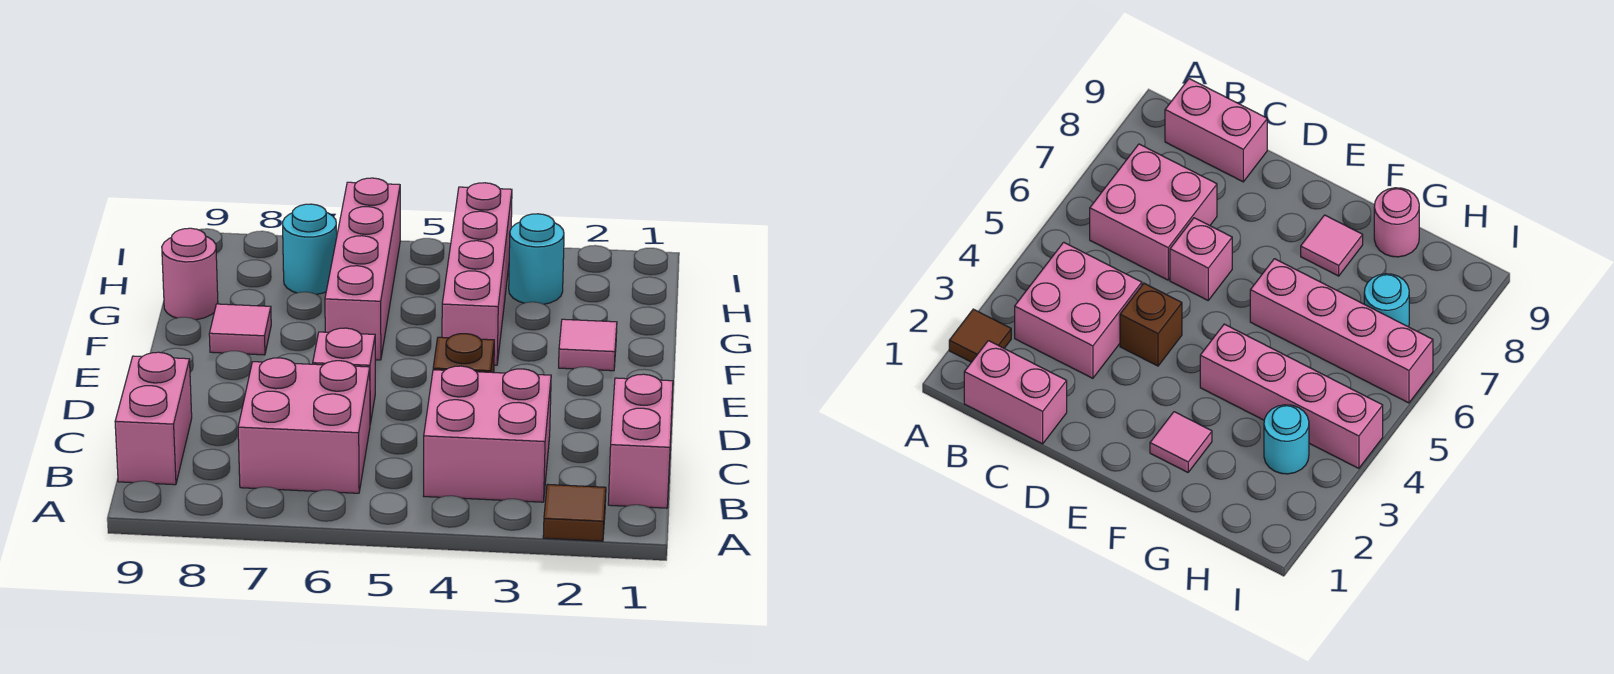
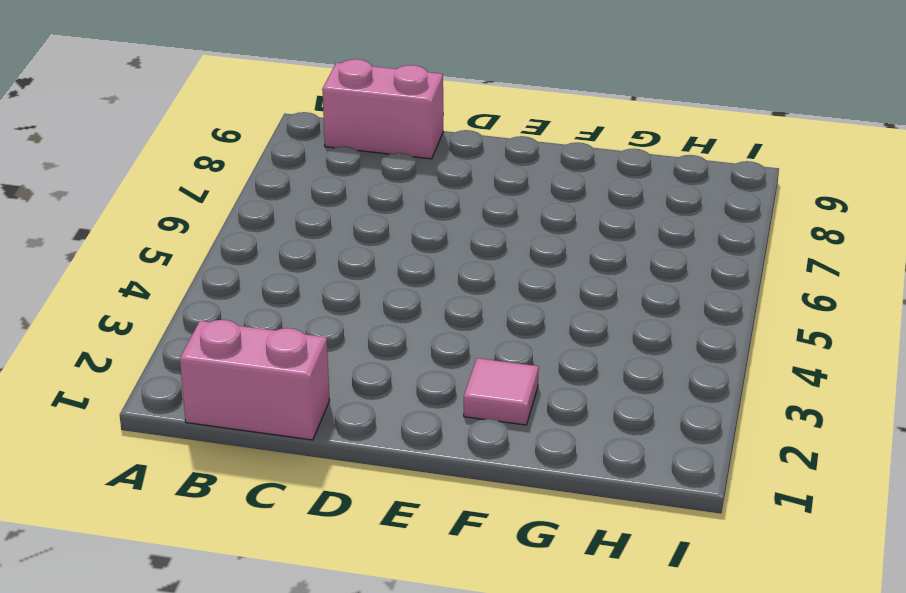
none -> brown 1x1 tile [543,484,606,541]
none -> pink 2x2 brick [424,366,551,502]
none -> pink 2x2 brick [238,358,370,493]

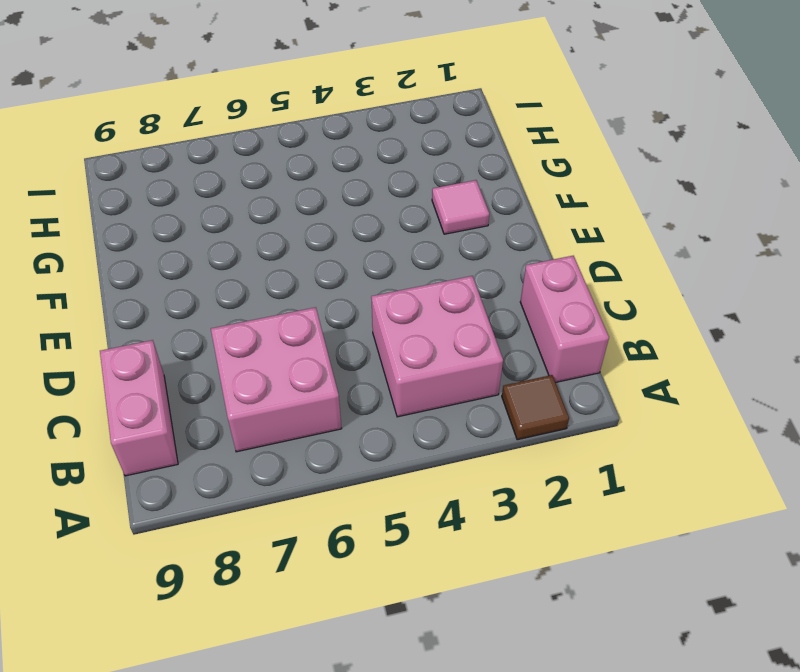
none -> brown 1x1 brick [433,334,494,373]
none -> pink 1x1 brick [313,328,375,424]
none -> pink 1x4 brick [442,183,512,365]

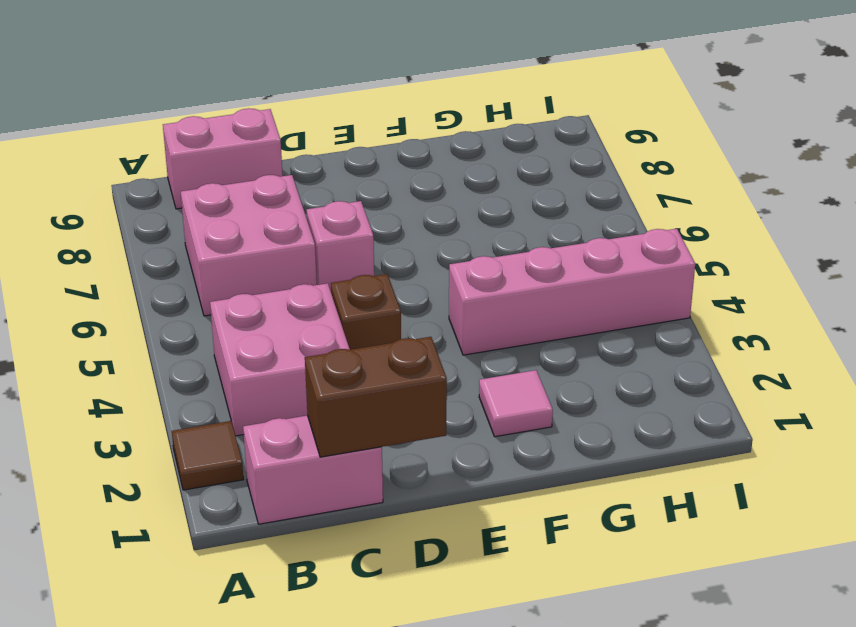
brown 1x2 brick [305,337,447,457] -> none
none -> pink 1x4 brick [325,178,400,360]
none -> pink 1x1 tile [209,304,271,355]
none -> pink 1x1 round brick [162,228,218,320]

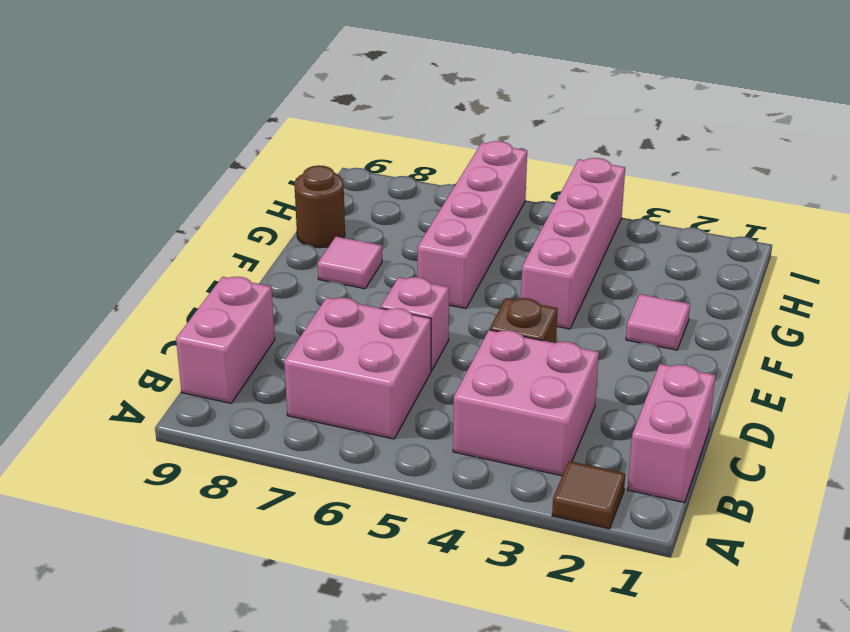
brown 1x1 round brick [294,166,345,248] -> pink 1x1 round brick [162,228,218,320]
none -> cyan 1x1 round brick [509,214,564,304]
none -> cyan 1x1 round brick [283,204,337,294]

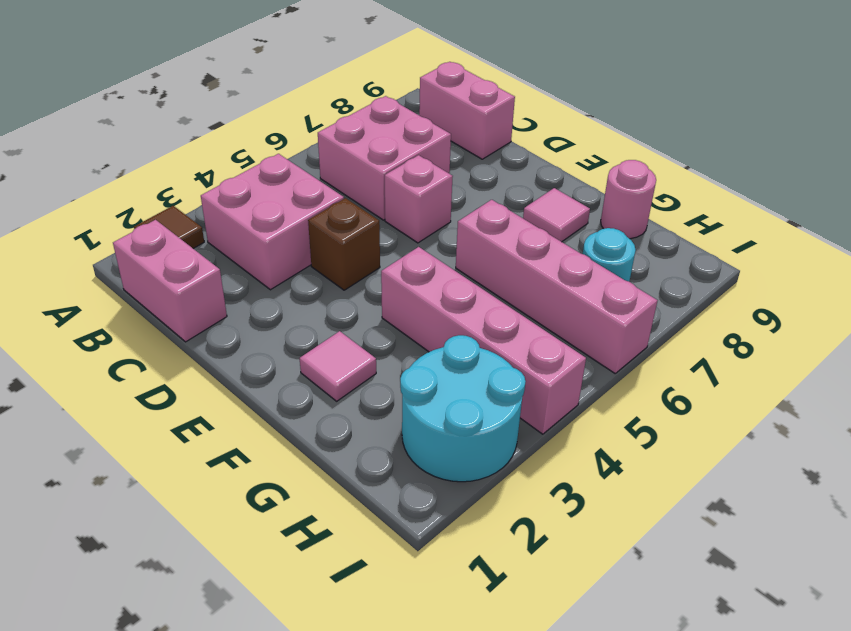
cyan 2x2 round brick [400,335,526,482] -> cyan 1x1 round brick [509,214,564,304]

